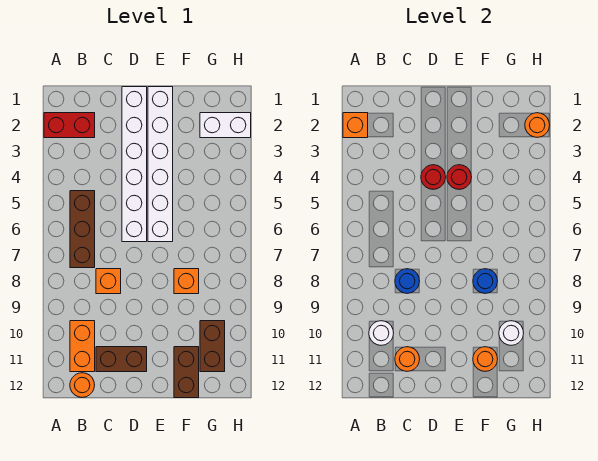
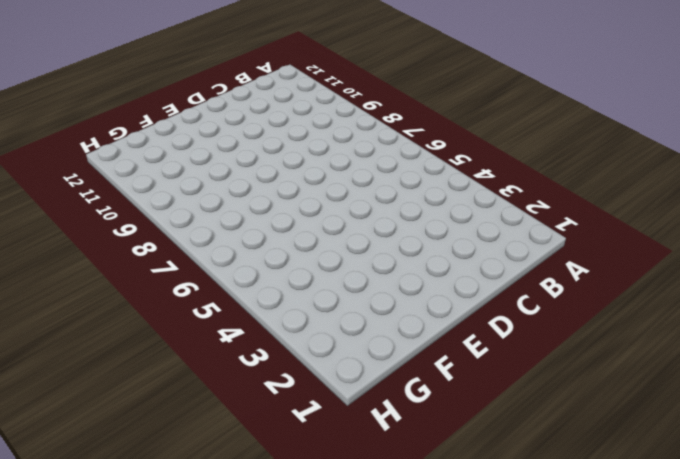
none -> red 1x2 brick [44,113,95,138]
none -> brown 1x3 brick [70,191,95,268]
none -> orange 1x2 brick [70,321,95,372]

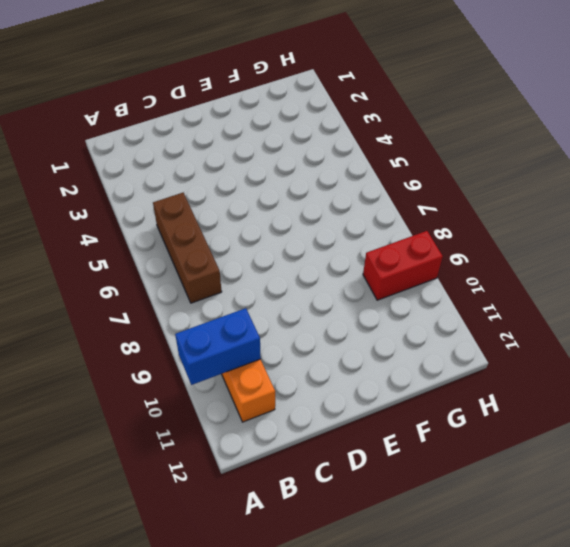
blue 1x2 brick [175,308,261,385] -> white 1x1 round brick [369,321,394,345]
red 1x2 brick [363,231,443,300] -> red 1x2 brick moved to [44,113,95,138]
none -> orange 1x1 round brick [70,373,95,397]
none -> orange 1x1 brick [96,269,121,294]
none -> brown 1x2 brick [96,347,147,372]

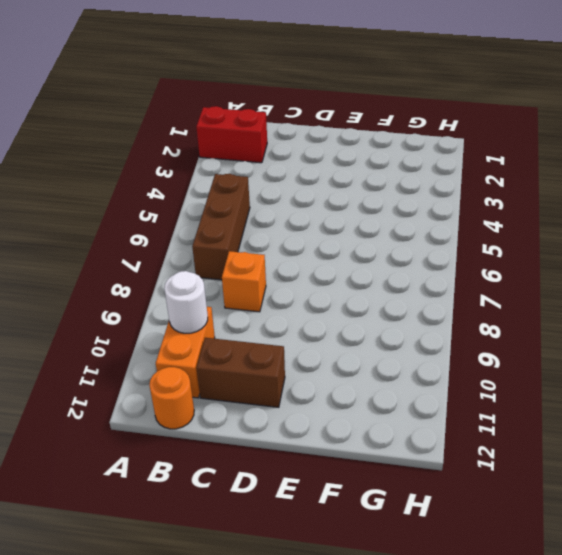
none -> white 1x6 brick [122,87,147,242]
none -> white 1x6 brick [148,87,173,242]
none -> orange 1x1 brick [174,269,199,294]

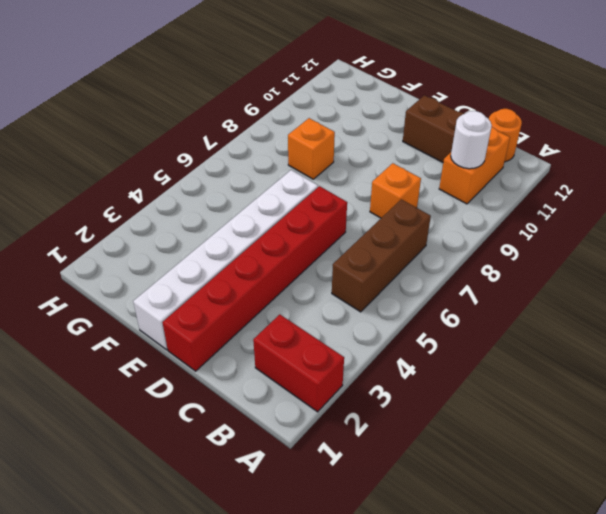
red 1x6 brick [162,186,347,371] -> white 1x6 brick [122,87,147,242]
none -> brown 1x2 brick [174,347,199,398]
none -> white 1x2 brick [200,113,251,138]
none -> brown 1x2 brick [200,321,225,372]

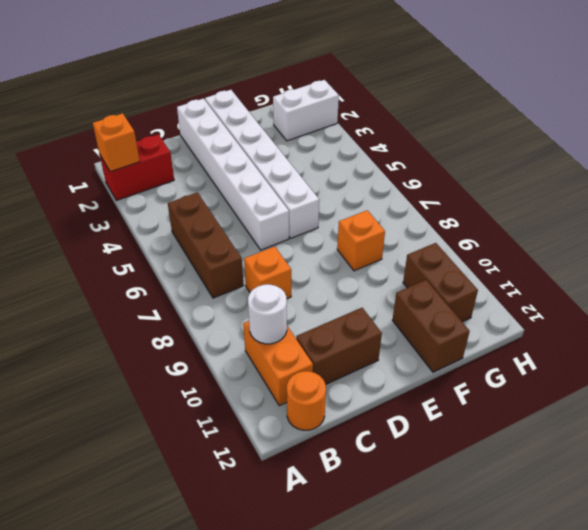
none -> blue 1x1 round brick [395,269,420,293]
none -> orange 1x1 round brick [395,347,420,371]
none -> red 1x1 round brick [421,165,446,189]

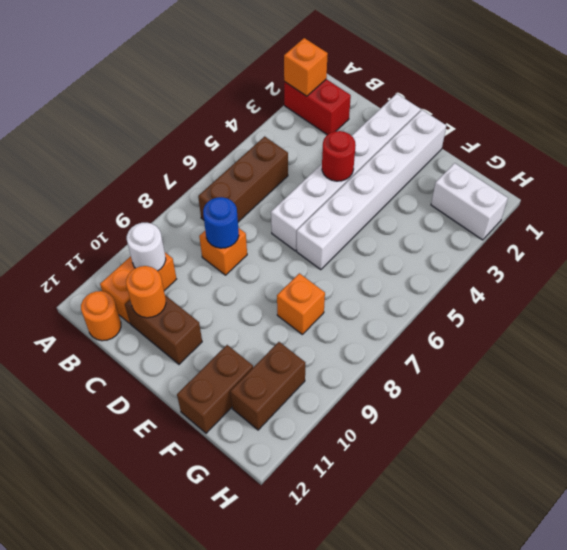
none -> red 1x1 round brick [447,165,472,189]
none -> blue 1x1 round brick [473,269,498,293]
none -> orange 1x1 round brick [473,347,498,371]

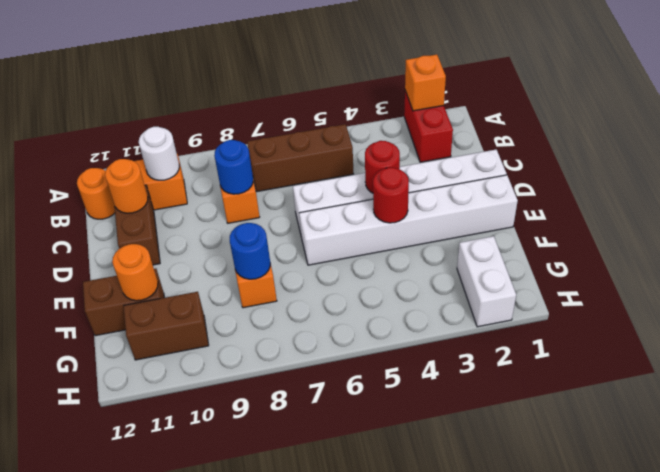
none -> white 1x1 round brick [499,321,524,345]
none -> orange 1x1 round brick [525,113,550,137]

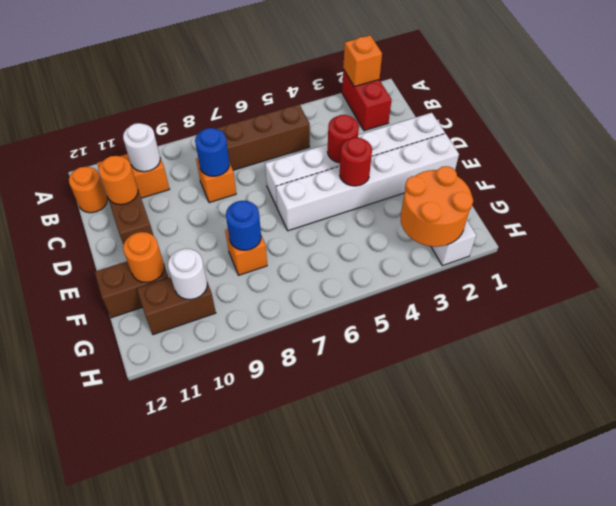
orange 2x2 round brick [401,166,473,247] -> orange 1x1 round brick [525,113,550,137]

